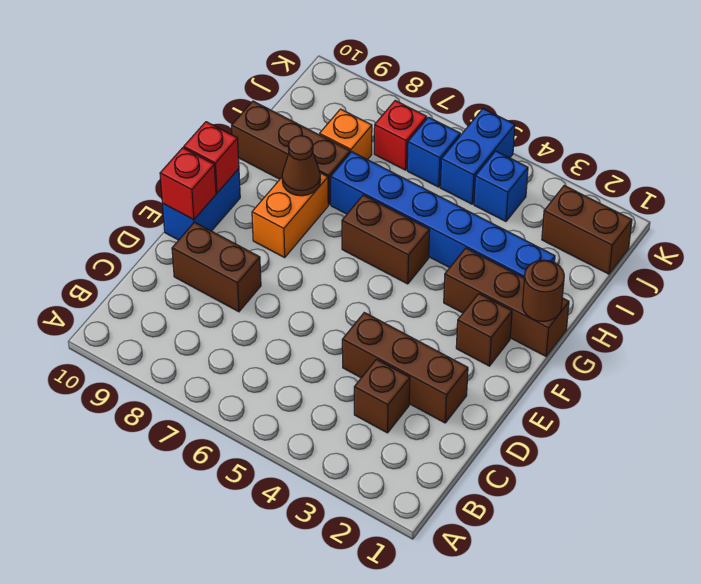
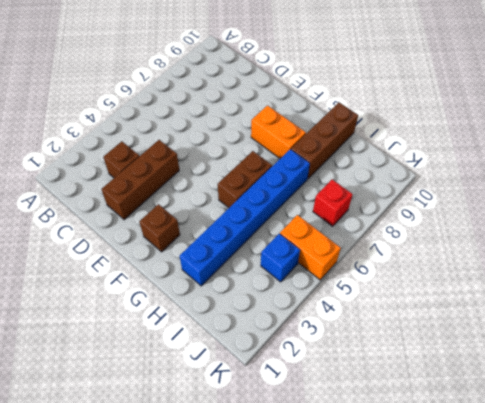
orange 1x2 brick [280,215,341,280] -> blue 1x2 brick [440,109,515,204]
none -> brown 1x2 brick [172,222,261,312]
none -> blue 1x2 brick [163,169,240,240]
none -> brown 1x3 brick [444,248,569,356]

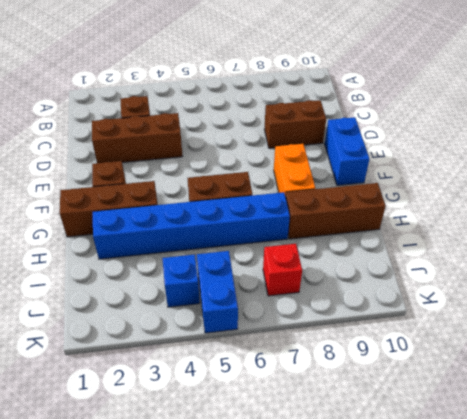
none -> orange 1x1 brick [320,109,372,160]
none -> brown 1x2 brick [542,186,632,274]
none -> blue 1x1 brick [407,117,460,187]

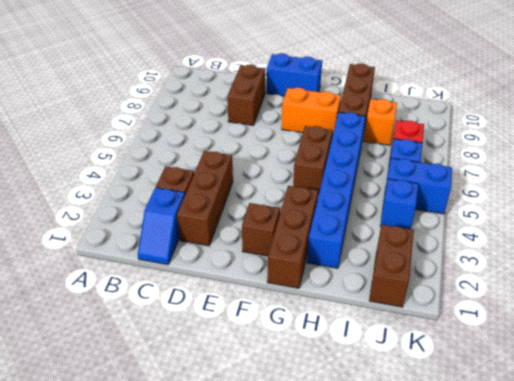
blue 1x2 slope [138,188,185,265] -> none
none -> red 1x1 brick [160,148,216,220]
none -> red 1x1 brick [184,122,239,193]
none -> brown 1x1 round brick [522,260,564,322]

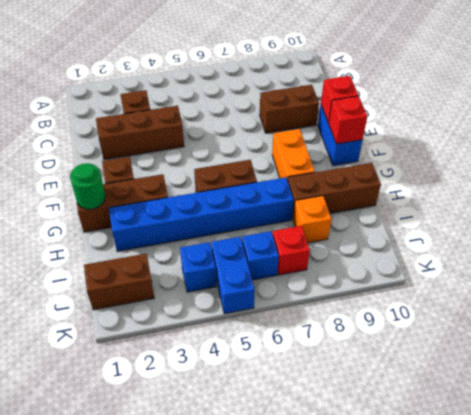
green 1x1 round brick [70,163,105,209] -> brown 1x1 round brick [522,260,564,322]
none -> brown 1x1 cone [282,136,321,196]

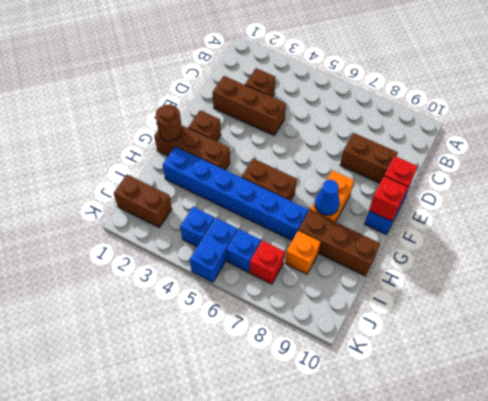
blue 1x1 cone [315,180,340,215] -> brown 1x1 cone [282,136,321,196]

